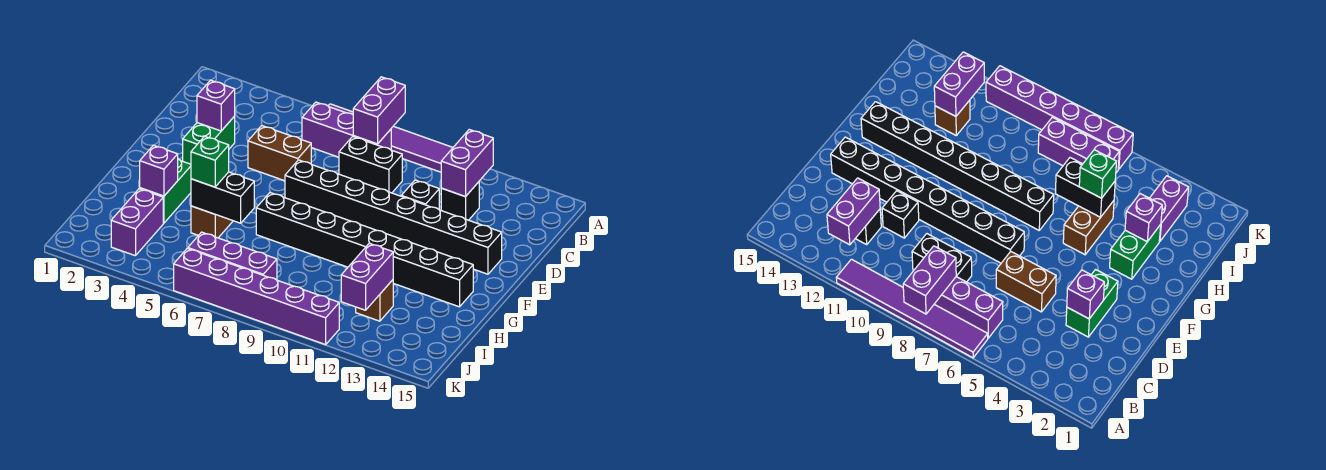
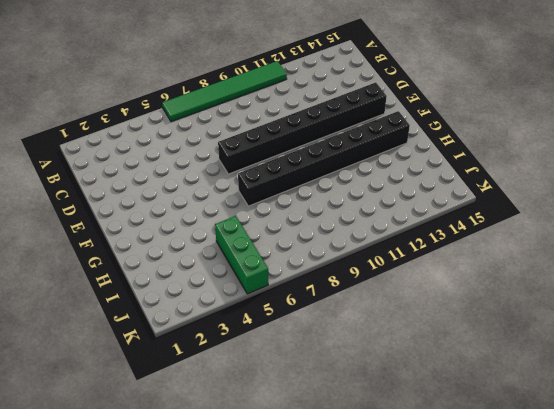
green 1x6 tile [162,61,287,122] -> purple 1x6 tile [329,104,453,172]
green 1x3 brick [215,216,268,294] -> none
none -> purple 1x3 brick [302,102,391,157]
none -> black 1x2 brick [339,137,402,193]
none -> black 1x1 brick [441,182,479,220]

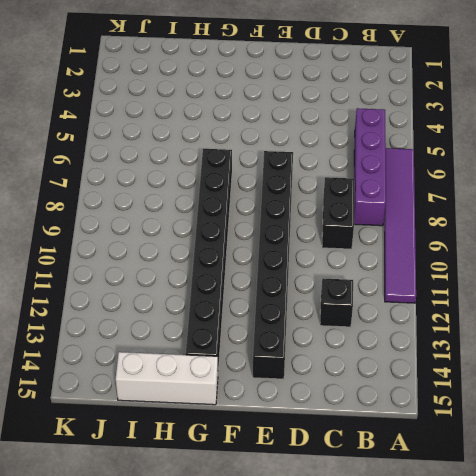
purple 1x4 brick [354,108,386,226] -> purple 1x3 brick [302,102,391,157]
white 1x3 brick [116,352,218,405] -> none
none -> green 1x2 brick [183,116,235,164]
none -> brown 1x2 brick [248,126,311,181]
none -> black 1x1 brick [401,180,439,209]

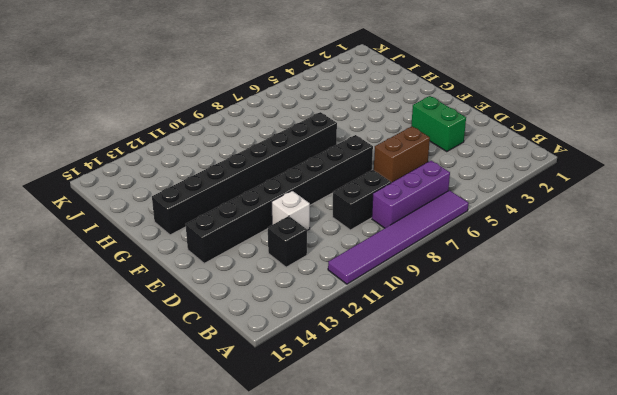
white 1x1 brick [271,191,310,230] -> black 1x1 brick [401,180,439,209]
none -> green 1x2 brick [140,159,191,223]
none -> brown 1x2 brick [191,206,233,238]
none -> purple 1x2 brick [111,189,163,256]

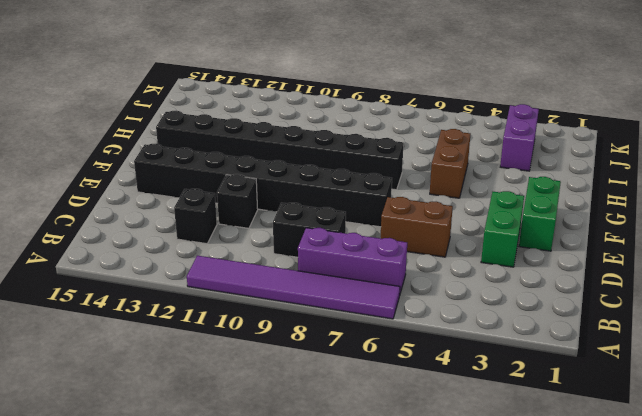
green 1x2 brick [519,177,561,251] -> green 1x2 brick moved to [140,159,191,223]
none -> brown 1x1 brick [356,280,393,321]
none -> purple 1x3 brick [188,232,277,280]
none -> purple 1x6 brick [174,248,339,345]

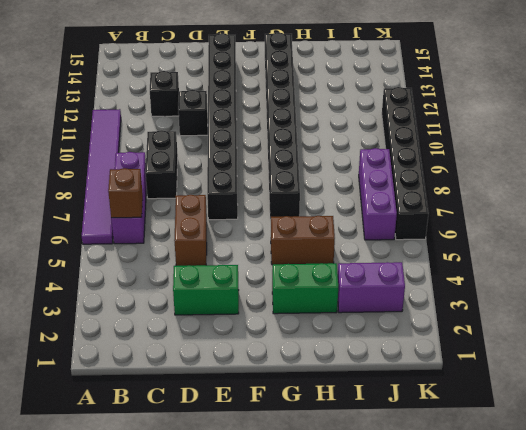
brown 1x1 brick [108,168,143,218] -> brown 1x1 brick moved to [356,280,393,321]
black 1x6 brick [382,87,429,240] -> purple 1x6 brick [174,248,339,345]
none -> purple 1x2 brick [353,77,405,144]
none -> purple 1x2 brick [441,130,493,197]
none -> purple 1x1 brick [197,80,235,131]

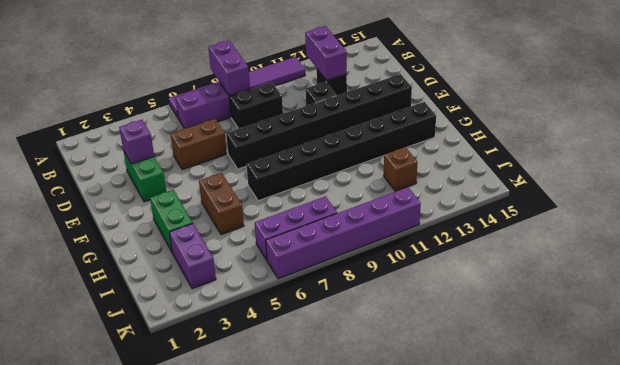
none -> purple 1x1 brick [140,145,178,196]
none -> black 1x2 brick [191,172,254,223]
none -> purple 1x2 brick [341,243,393,310]

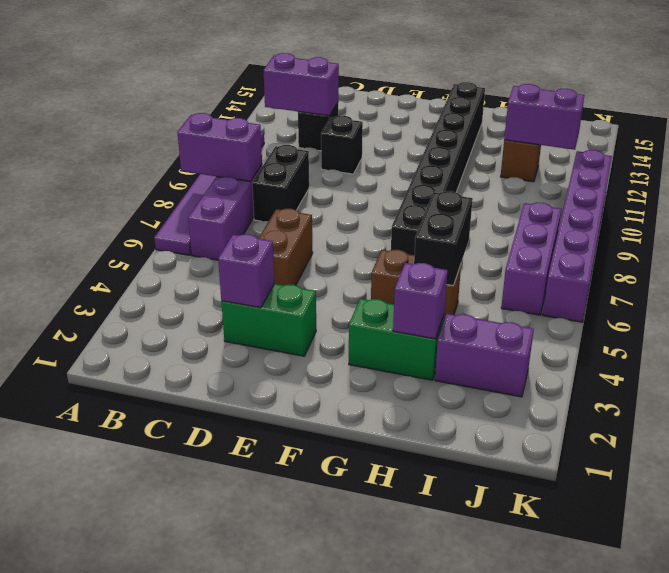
none -> black 1x8 brick [285,160,502,274]
none -> green 1x1 brick [191,136,229,187]

